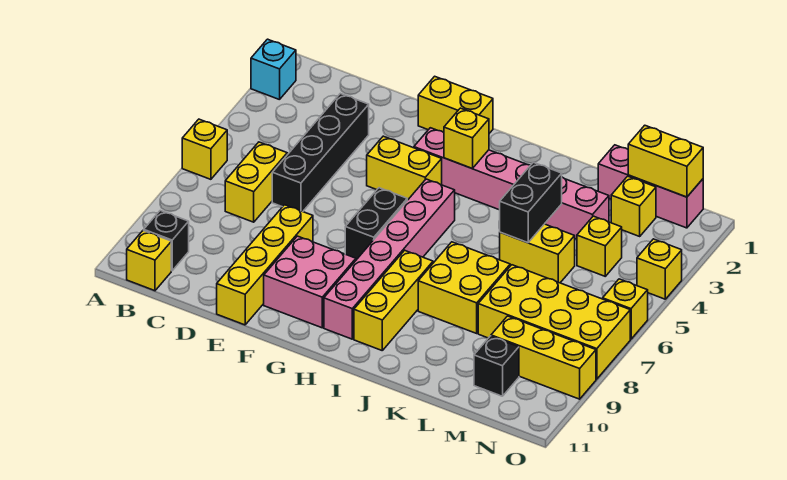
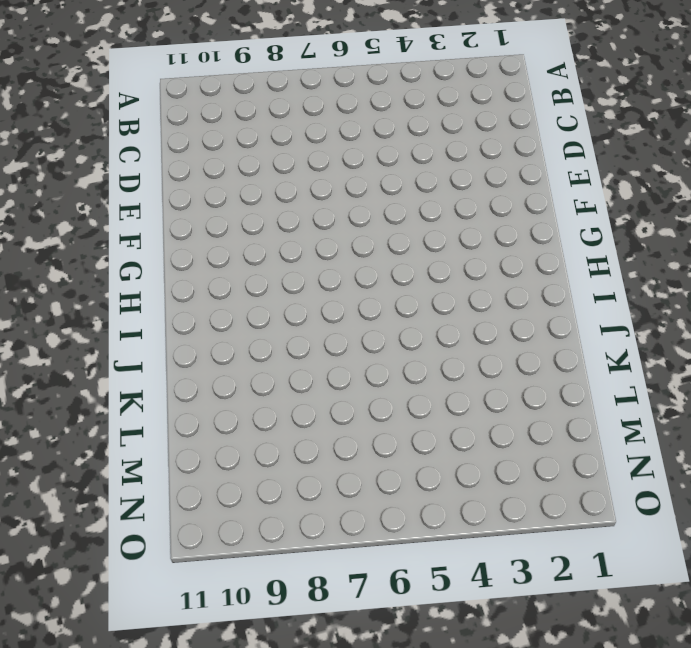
none -> cyan 1x1 brick [251,39,296,100]
none -> yellow 1x1 brick [182,119,227,179]
none -> black 1x1 brick [144,211,189,271]

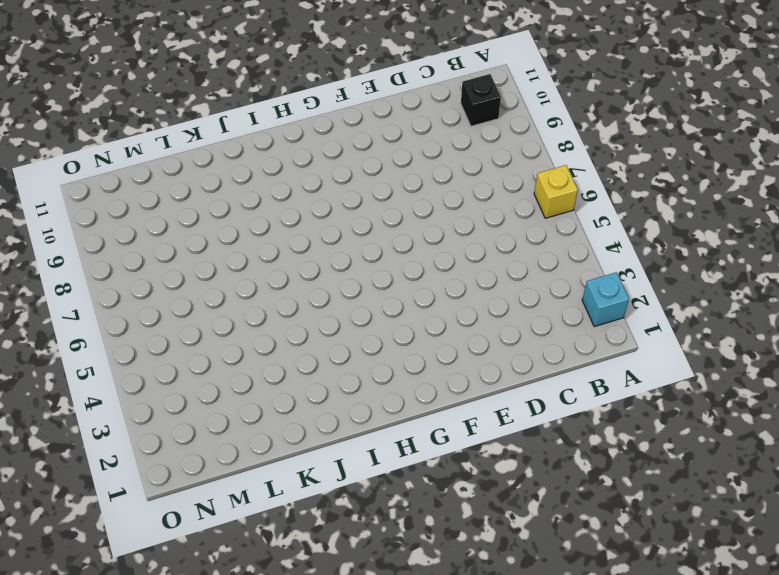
none -> yellow 1x1 brick [127,230,171,291]
none -> yellow 1x2 brick [225,142,287,222]
none -> black 1x4 brick [272,93,369,212]

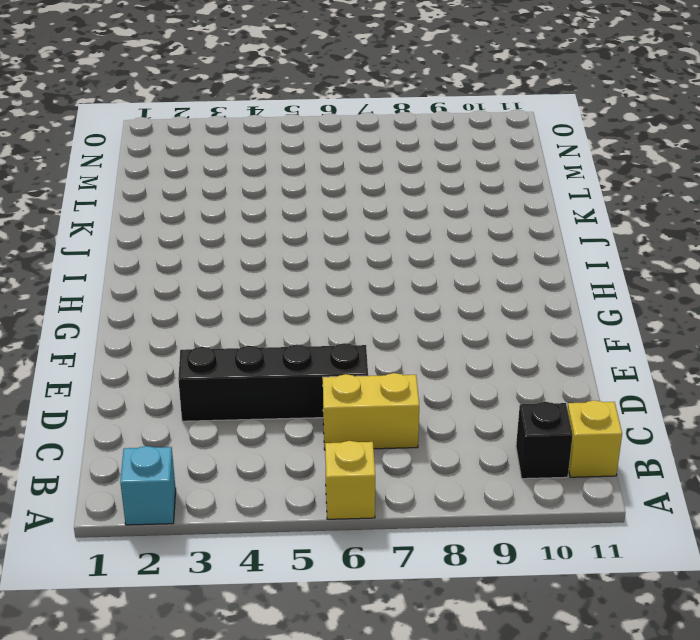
none -> yellow 1x4 brick [217,205,313,325]
none -> yellow 1x2 brick [418,76,493,133]
none -> yellow 1x2 brick [367,136,442,200]

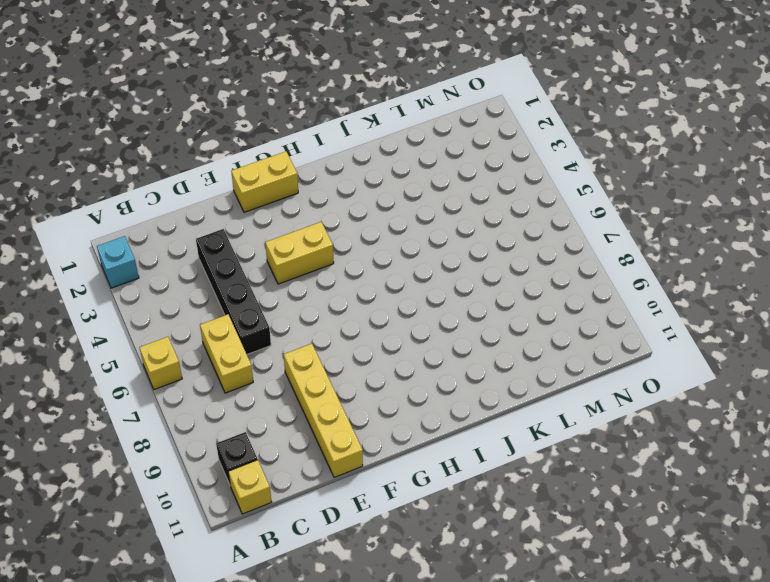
none -> pink 2x2 brick [264,236,356,328]
none -> pink 1x6 brick [414,128,609,239]
none -> black 1x2 brick [345,188,407,260]

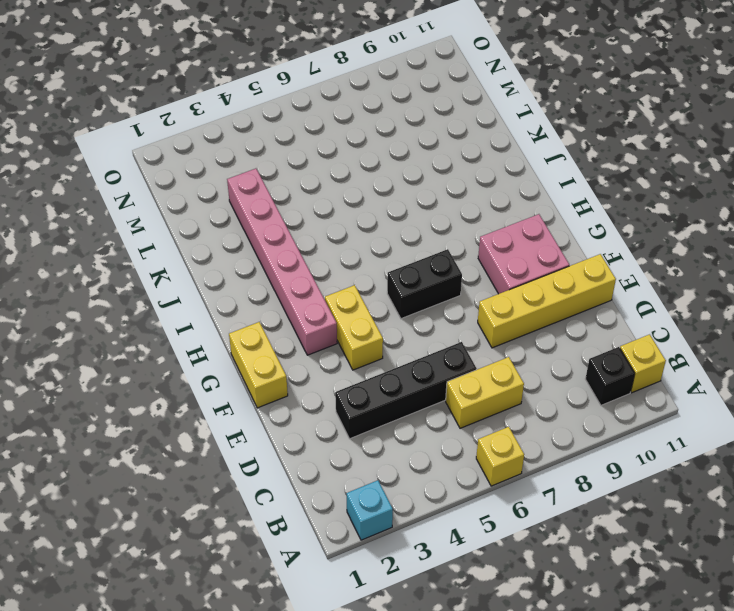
none -> pink 1x6 brick [324,179,455,339]
none -> yellow 1x3 brick [354,250,433,350]
none -> yellow 2x2 brick [418,242,510,333]

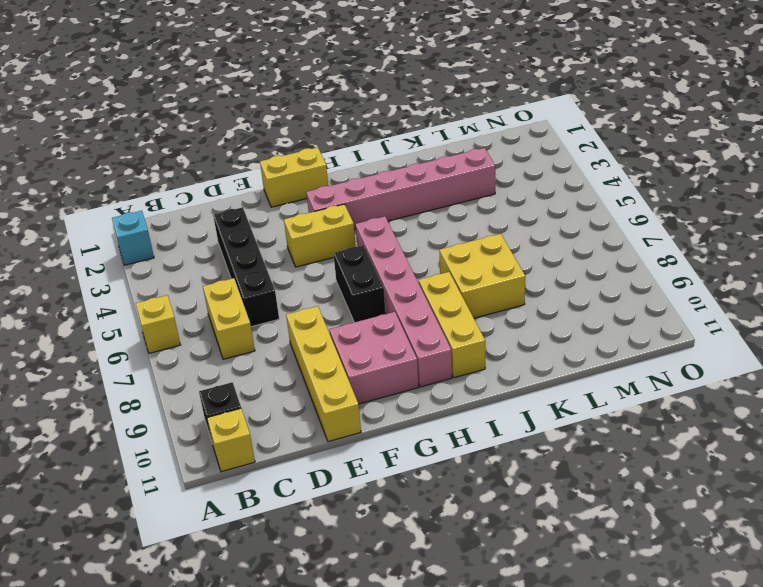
none -> yellow 1x2 brick [500,224,575,283]
none -> pink 1x3 brick [598,145,703,228]
none -> yellow 2x4 brick [478,265,630,379]

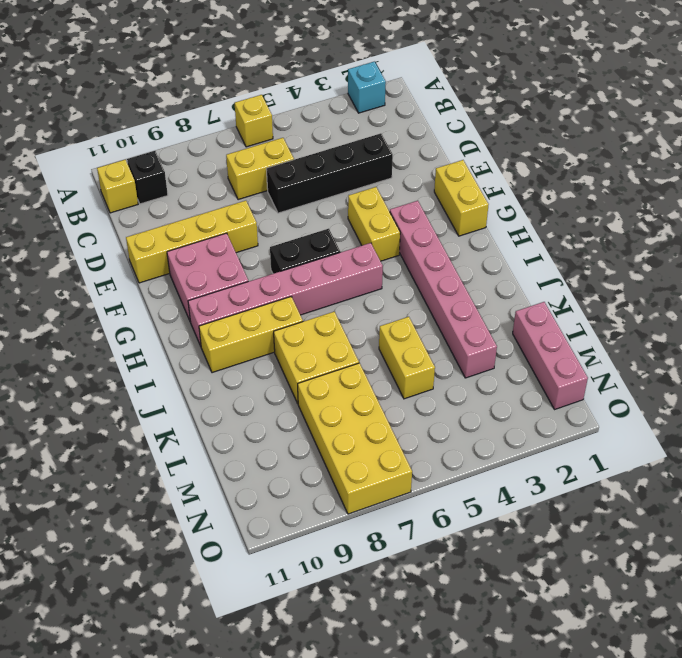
none -> yellow 1x1 brick [611,176,656,236]
none -> yellow 1x1 brick [577,216,622,276]
none -> yellow 1x3 brick [491,316,596,399]

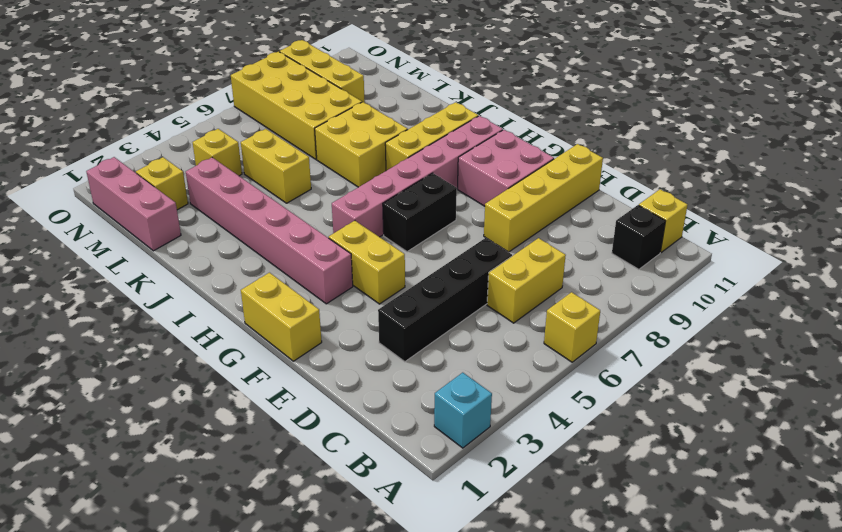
none -> black 1x1 brick [474,336,519,396]
none -> yellow 1x1 brick [637,239,682,299]
none -> yellow 1x1 brick [603,279,648,339]

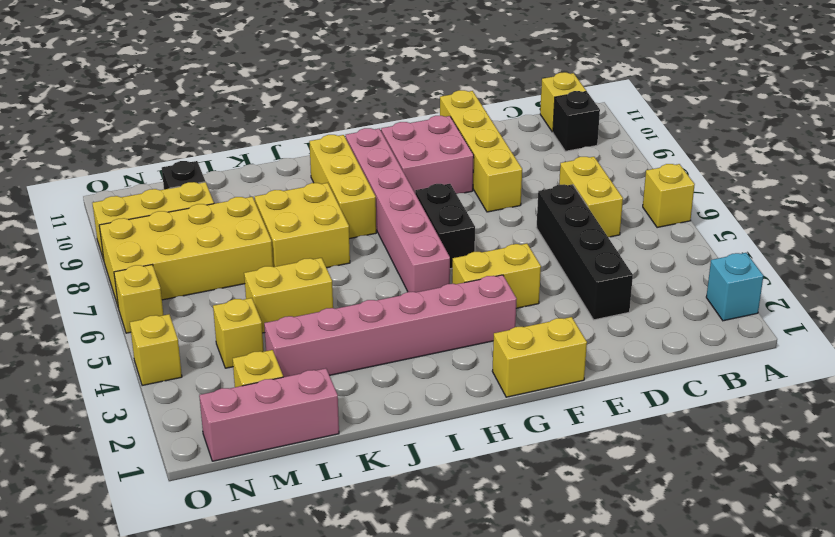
none -> yellow 1x1 brick [444,108,489,168]
none -> black 1x2 brick [500,162,562,243]
none -> yellow 1x2 brick [628,125,703,197]

